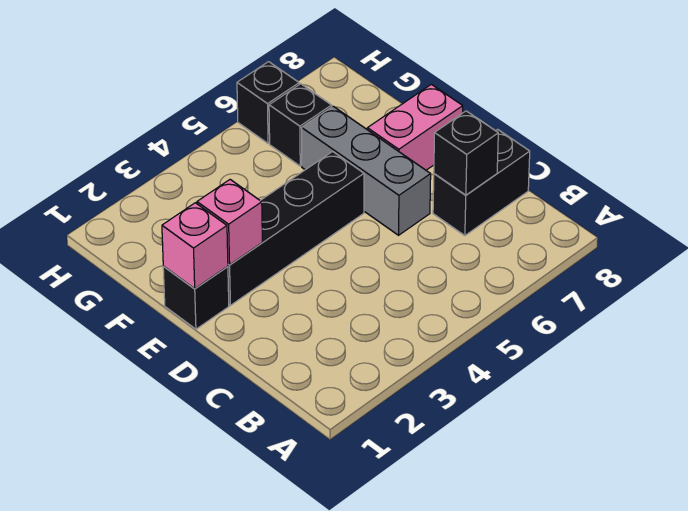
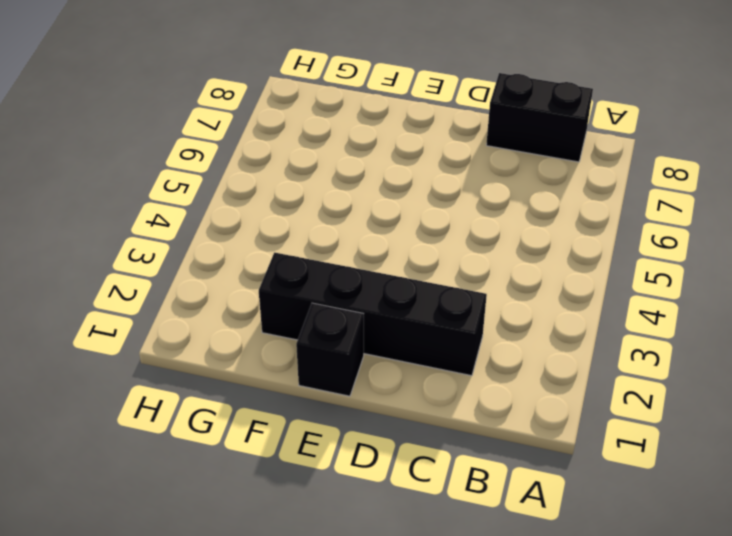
black 1x2 brick [486,73,593,162] -> black 1x2 brick turned to [433,129,530,236]
black 1x4 brick [259,253,487,376] -> black 1x4 brick turned to [228,152,364,305]
none -> grey 1x3 brick [302,106,431,235]
none -> pink 1x2 brick [367,84,463,170]

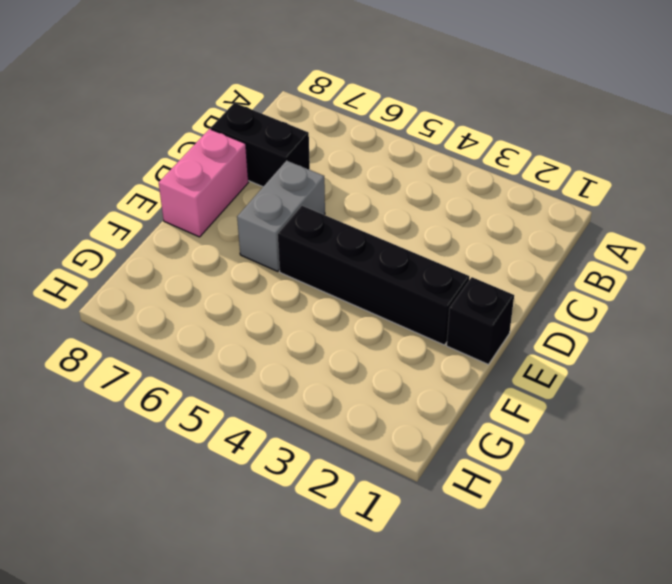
grey 1x2 brick [237,160,325,271] -> grey 1x3 brick [302,106,431,235]
pink 1x2 brick [159,129,249,237] -> pink 1x2 brick turned to [367,84,463,170]
none -> black 1x1 brick [269,84,332,166]
none -> black 1x1 brick [237,62,299,143]

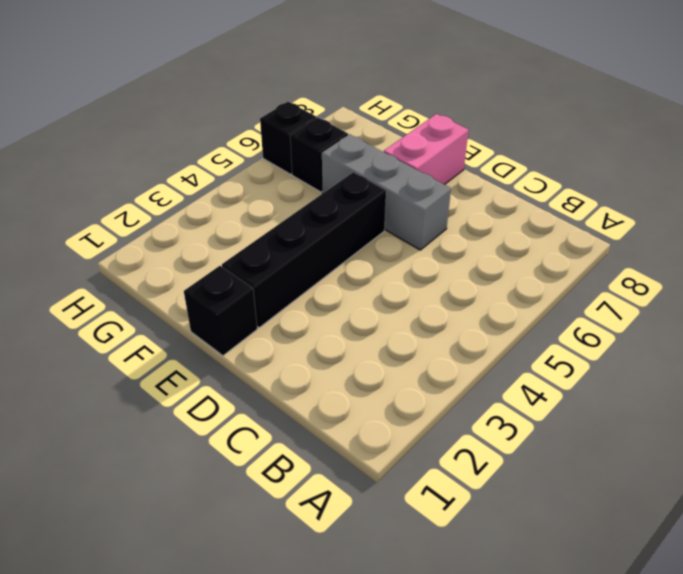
none -> black 1x2 brick [433,129,530,236]
none -> black 1x1 brick [434,111,498,195]

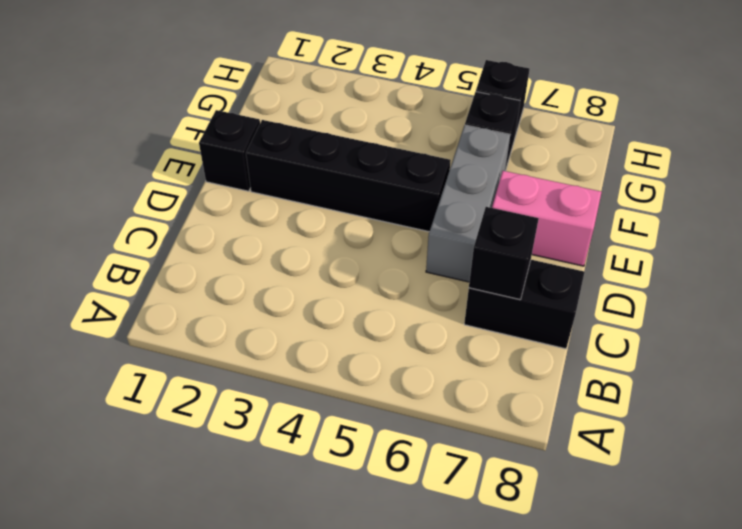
none -> pink 1x1 brick [162,203,228,289]
none -> pink 1x1 brick [197,180,262,265]

